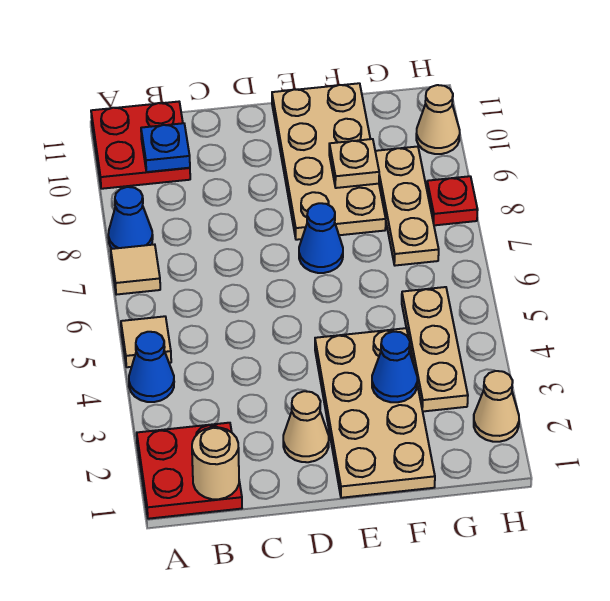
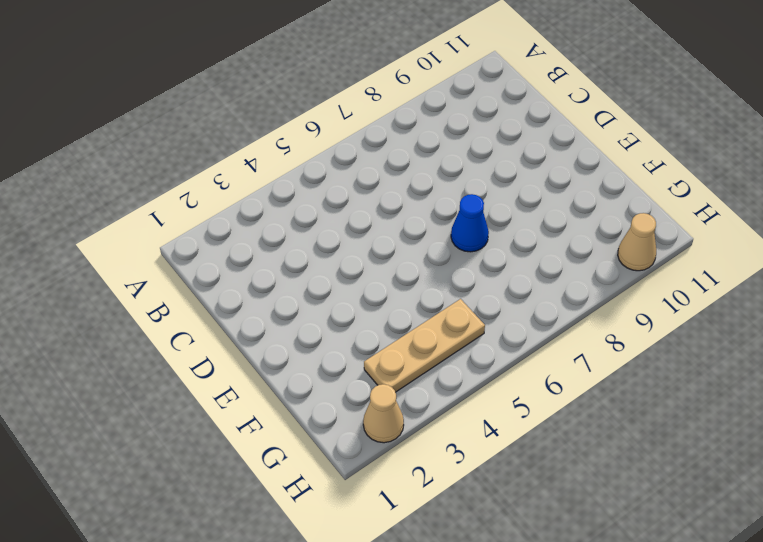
none -> red 2x2 plate [137,423,242,519]
none -> blue 1x1 cone [129,332,174,402]
none -> tan 1x1 tile [121,316,171,367]

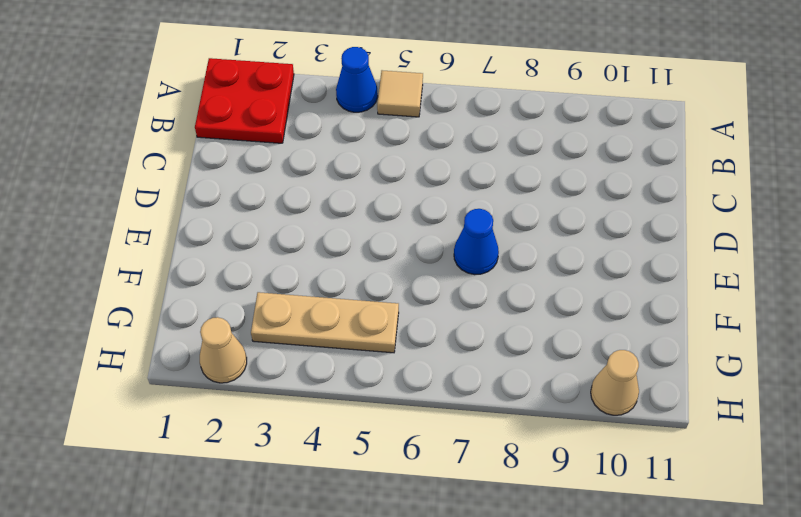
none -> tan 1x1 tile [111,244,160,295]
none -> blue 1x1 cone [108,187,153,249]
none -> red 2x2 plate [91,102,190,189]

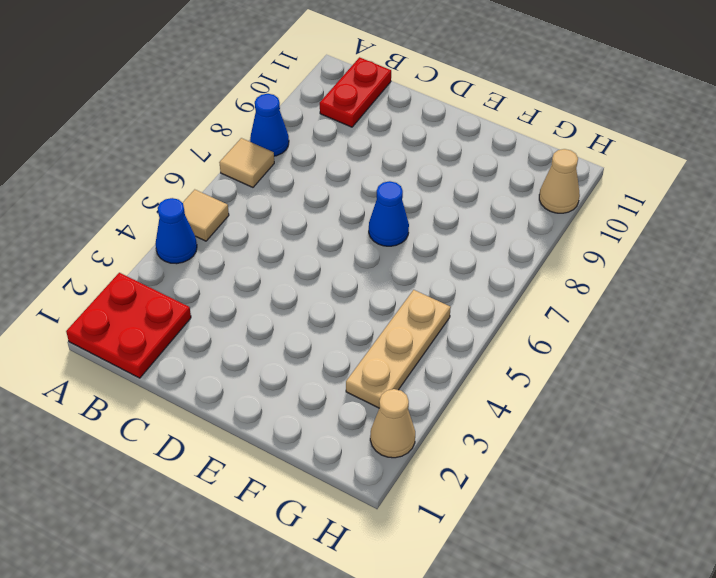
red 1x2 plate [320,57,391,127] -> red 2x2 plate [91,102,190,189]
none -> tan 1x1 cone [283,391,329,462]
none -> tan 2x4 plate [315,328,435,498]
none -> tan 2x4 plate [272,83,386,240]

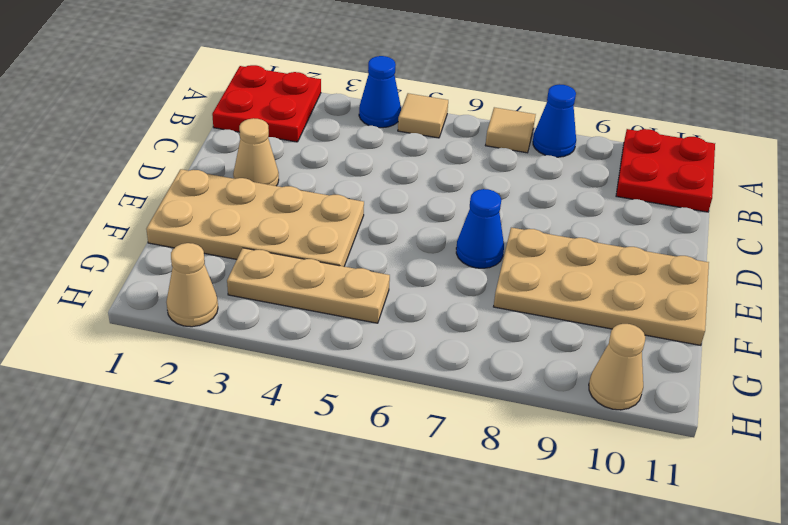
none -> tan 1x3 plate [375,147,439,266]
none -> red 1x1 plate [427,176,478,225]
none -> tan 1x1 round brick [192,427,239,499]

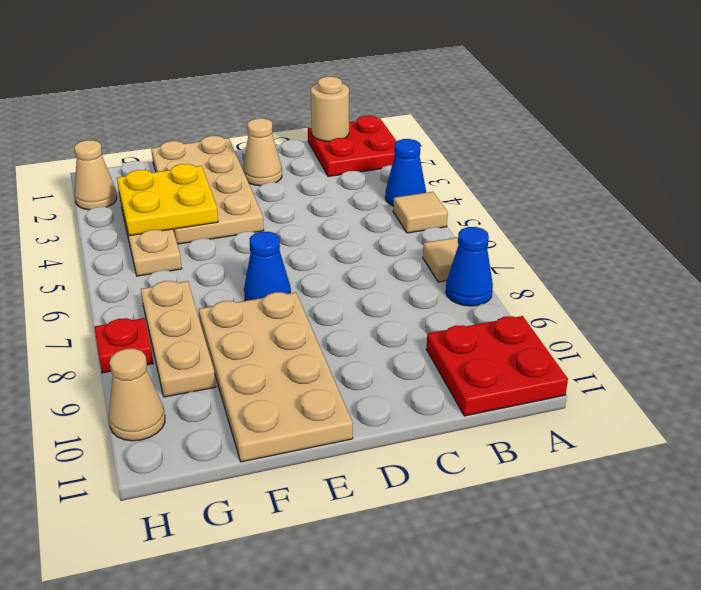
yellow 2x2 plate [117,164,218,236] -> blue 1x1 cone [372,331,417,402]
none -> blue 1x1 plate [141,123,190,172]
none -> tan 1x1 plate [329,139,379,188]

